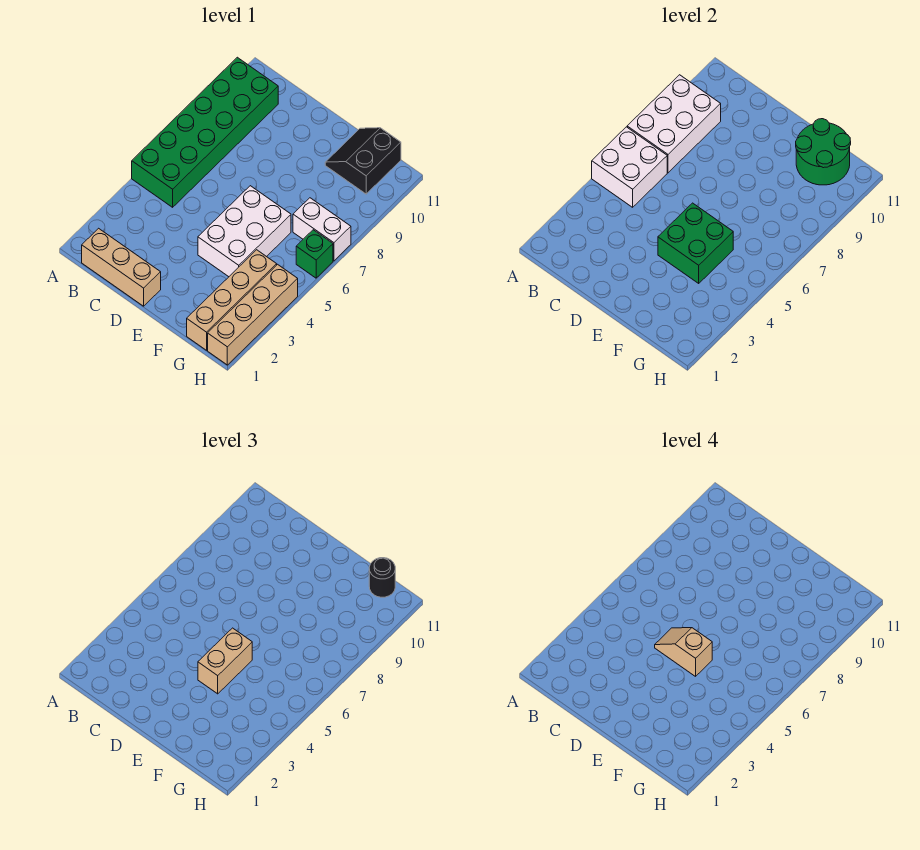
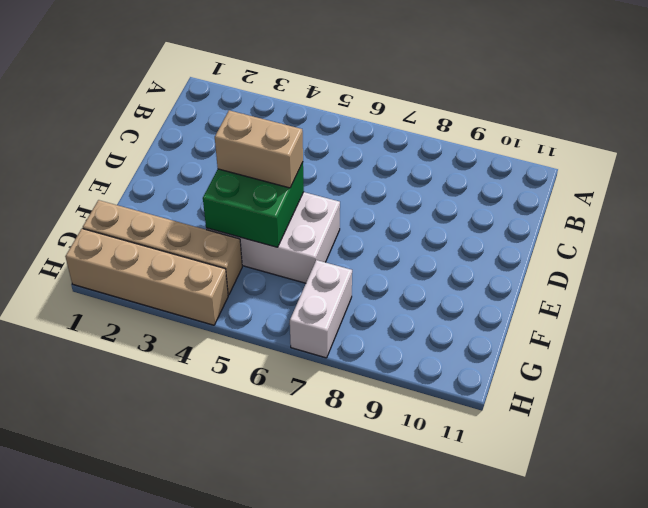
none -> green 2x6 brick [132,57,278,207]
none -> tan 1x3 brick [82,228,161,306]
none -> black 2x2 slope [325,128,401,194]

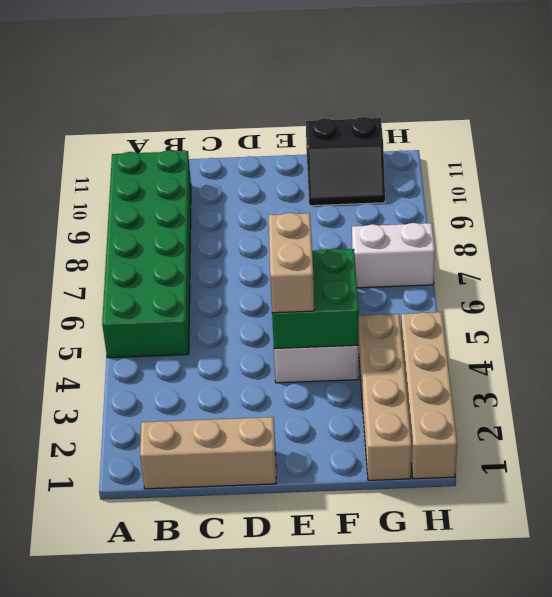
black 2x2 slope [306,117,385,206] -> black 2x2 slope turned to [325,128,401,194]
none -> green 1x1 brick [296,230,333,278]
none -> white 2x2 brick [592,127,667,207]
none -> white 2x3 brick [627,75,721,173]

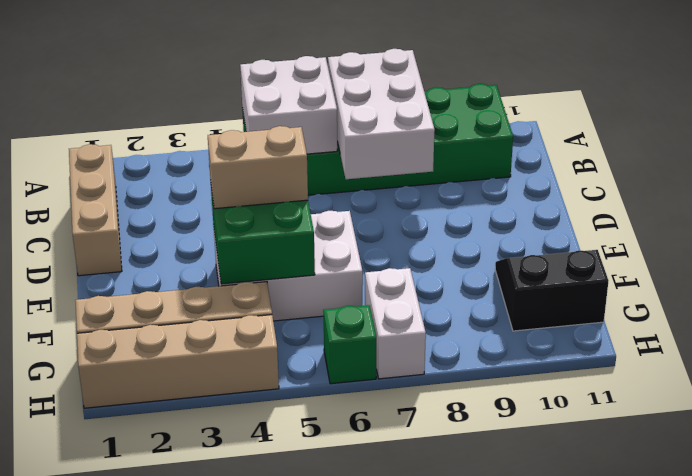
white 2x3 brick [328,49,435,179] -> white 2x3 brick turned to [627,75,721,173]
none -> green 2x2 round brick [796,119,851,185]
none -> black 1x1 round brick [369,558,395,597]
none -> tan 1x2 slope [655,628,712,676]

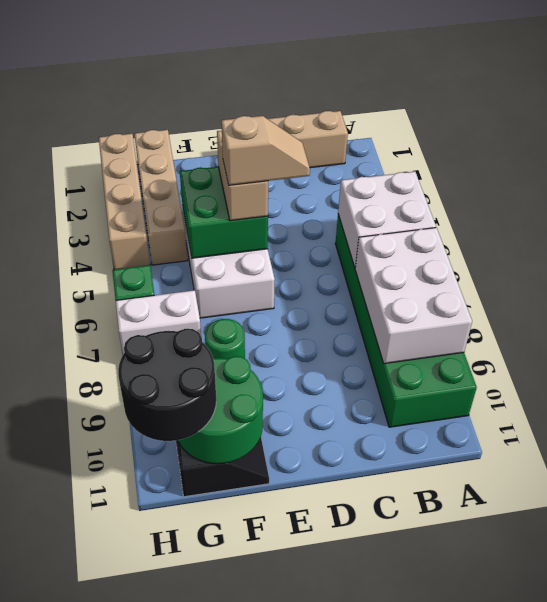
green 1x1 round brick [205,319,245,359] -> none
black 2x2 round brick [118,329,216,441] -> black 1x1 round brick [369,558,395,597]

